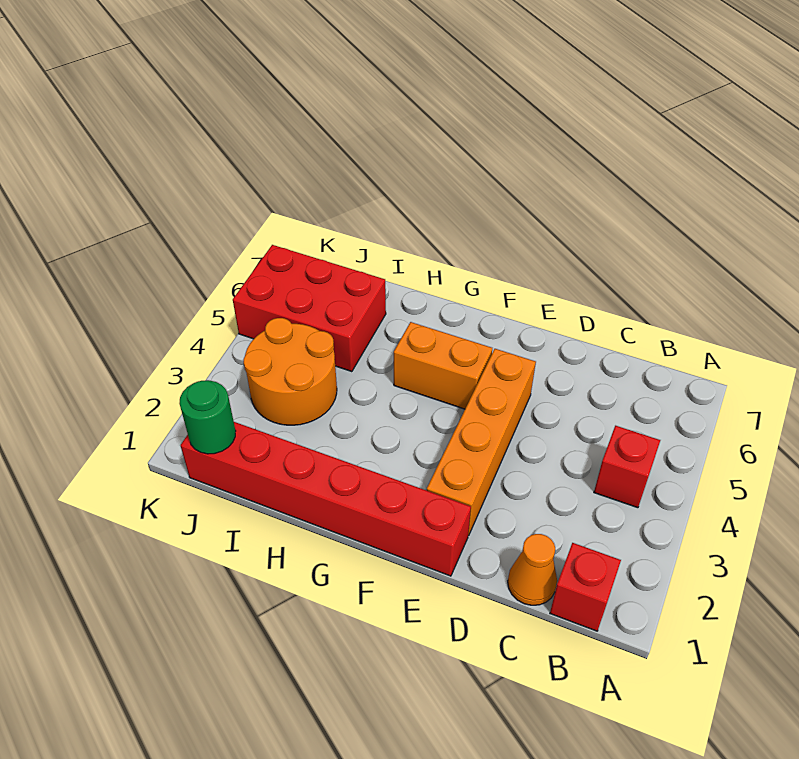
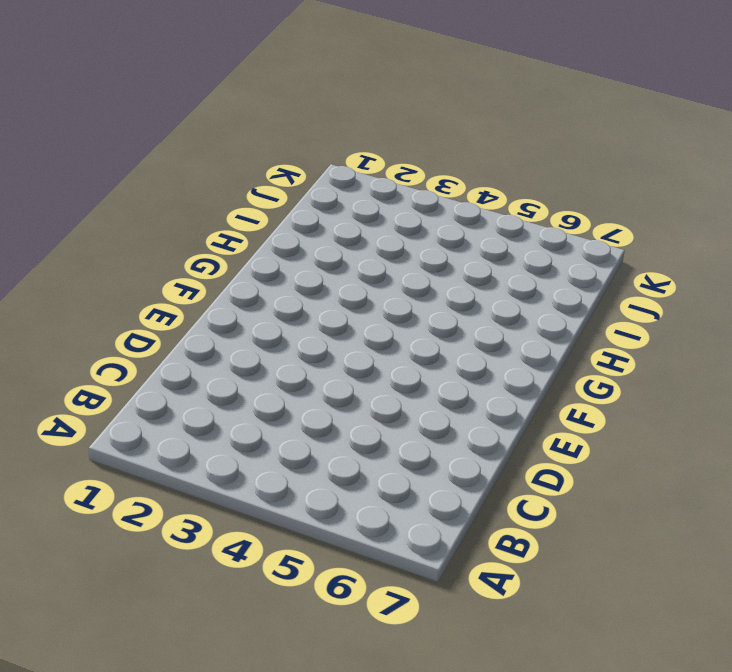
none -> red 1x1 brick [550,543,621,631]
none -> red 1x1 brick [594,426,660,508]

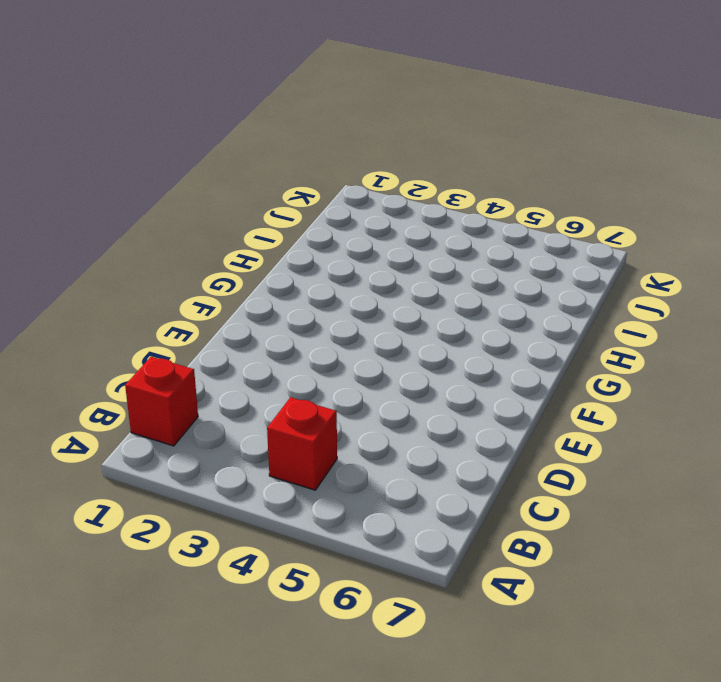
none -> orange 1x1 cone [508,534,557,605]
none -> red 1x6 brick [181,422,471,576]

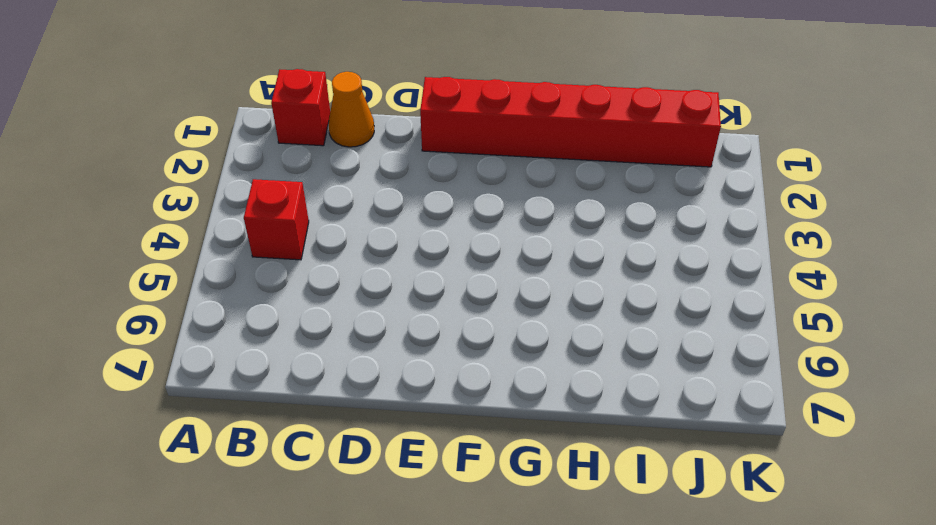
none -> orange 1x4 brick [427,349,536,536]
none -> orange 1x2 brick [394,322,492,409]

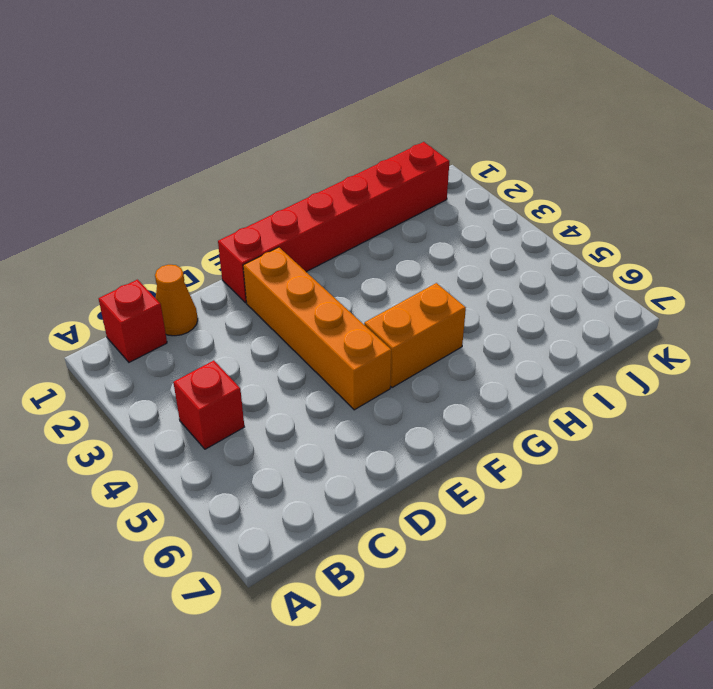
none -> orange 2x2 round brick [243,318,337,425]
none -> red 2x3 brick [233,245,386,372]

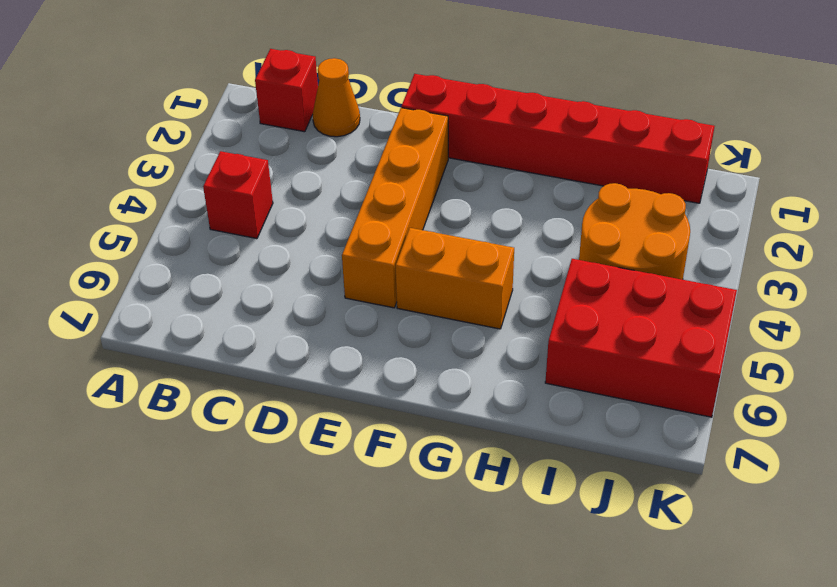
none -> green 1x1 round brick [179,380,236,454]

